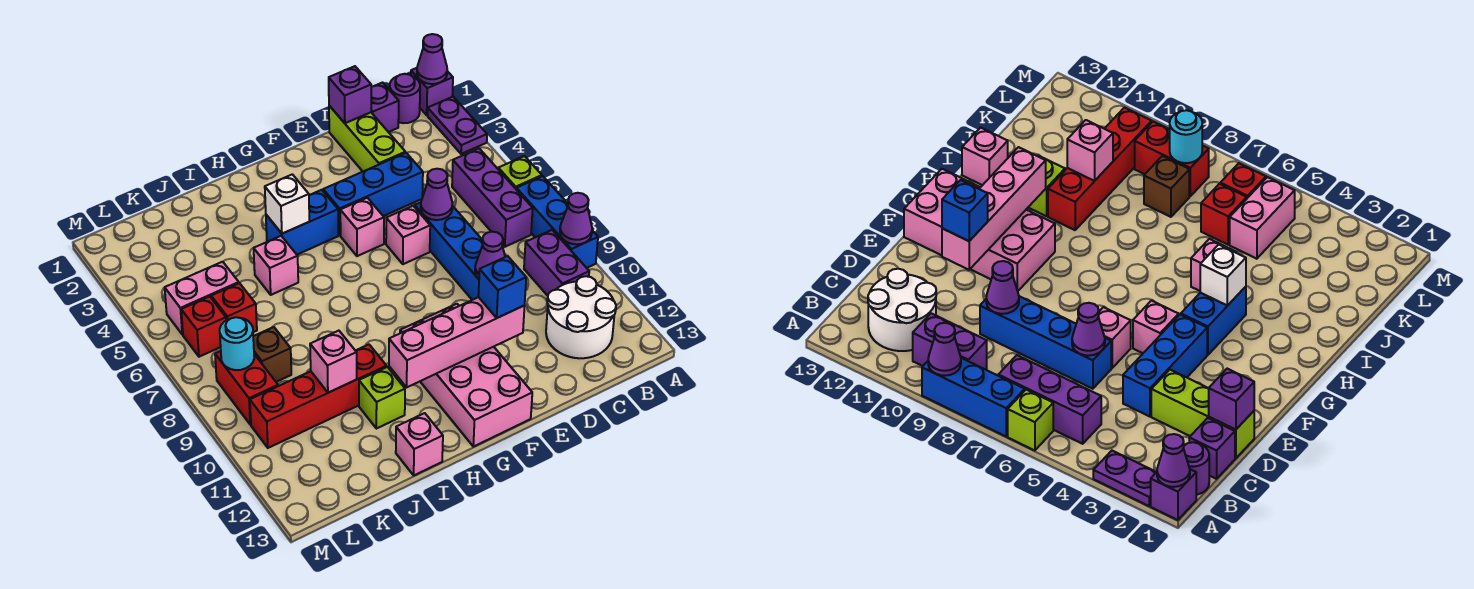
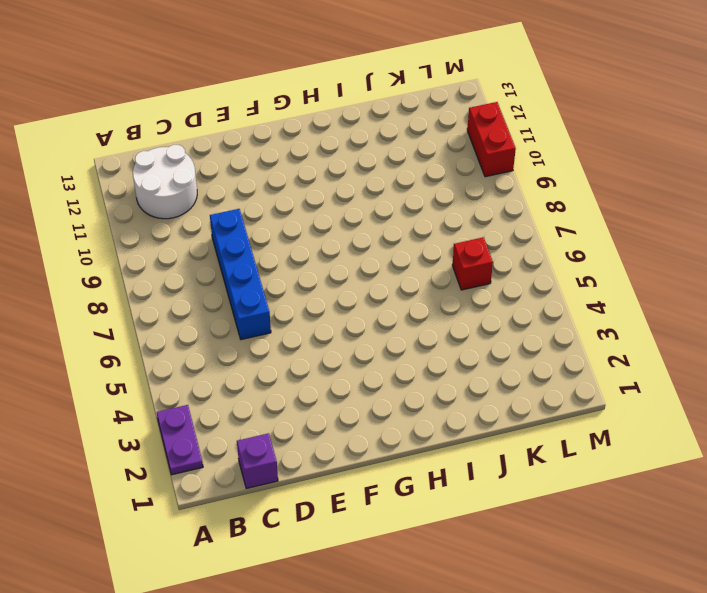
red 1x2 brick [467,102,516,177] -> red 1x2 brick moved to [215,351,278,425]
none -> purple 1x1 brick [411,68,453,115]
none -> lime 1x1 brick [498,156,542,189]
none -> blue 1x3 brick [516,176,598,268]
none -> purple 1x1 round brick [390,74,420,123]

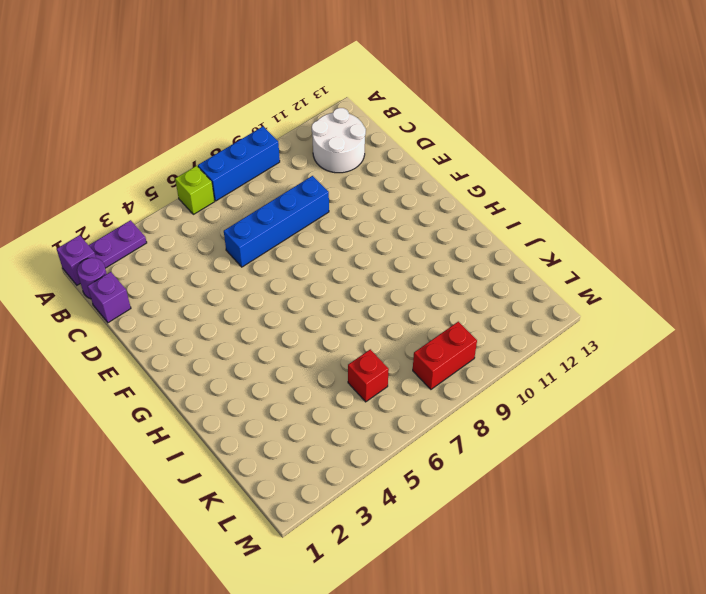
none -> purple 1x3 brick [452,148,533,247]
none -> purple 1x2 brick [524,230,589,296]
none -> lime 1x3 brick [329,106,405,171]
none -> blue 1x3 brick [323,153,423,235]

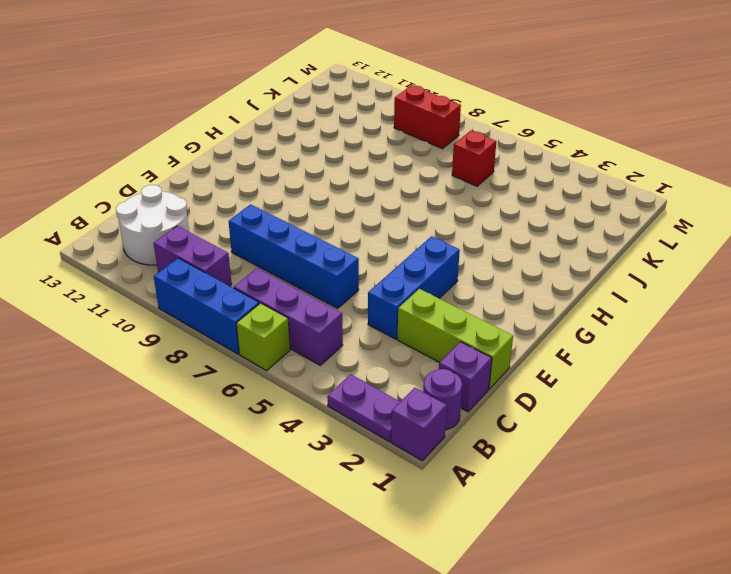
none -> pink 1x1 brick [386,206,430,264]
none -> pink 1x1 brick [340,198,384,256]
none -> pink 2x4 brick [400,304,532,447]
none -> blue 1x2 brick [266,190,338,254]

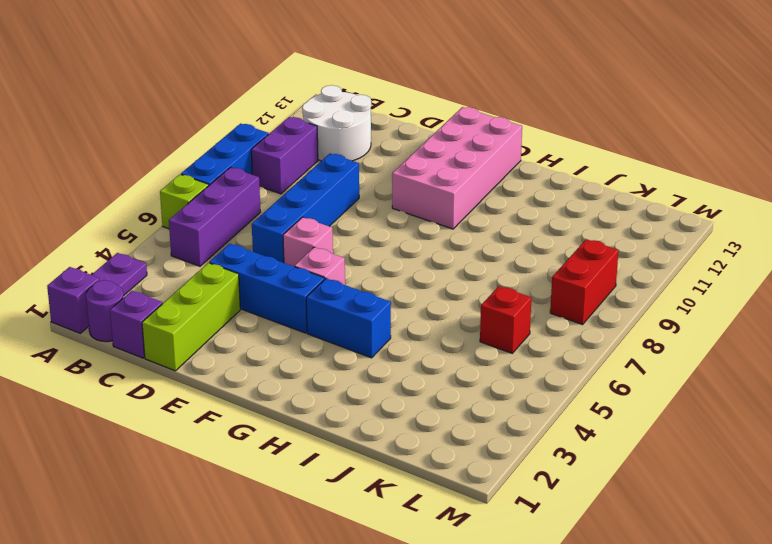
none -> pink 1x1 brick [254,236,298,295]
none -> red 1x4 brick [250,345,387,448]
none -> lime 1x1 brick [359,367,405,429]
none -> pink 1x1 brick [396,413,443,475]

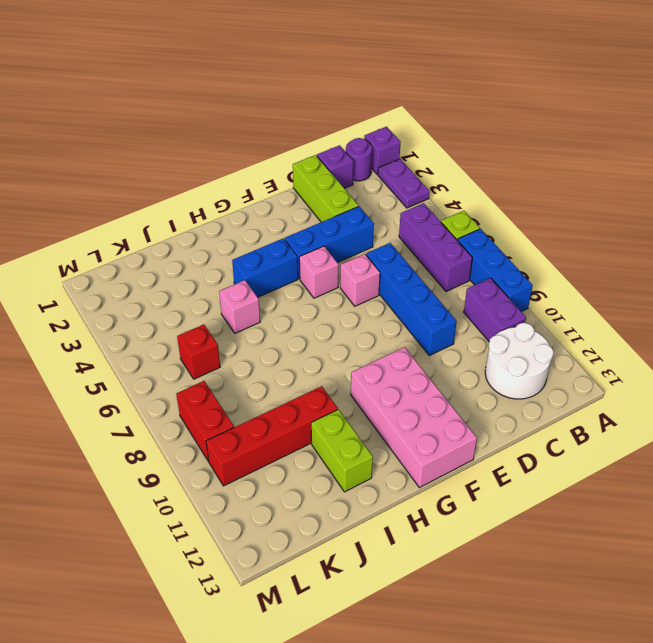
lime 1x2 brick [311,409,373,492] -> lime 1x1 brick [359,367,405,429]
none -> pink 1x1 brick [396,413,443,475]
none -> pink 1x2 brick [165,262,239,335]
none -> brown 1x1 brick [253,327,291,382]
none -> red 1x1 brick [181,296,226,357]

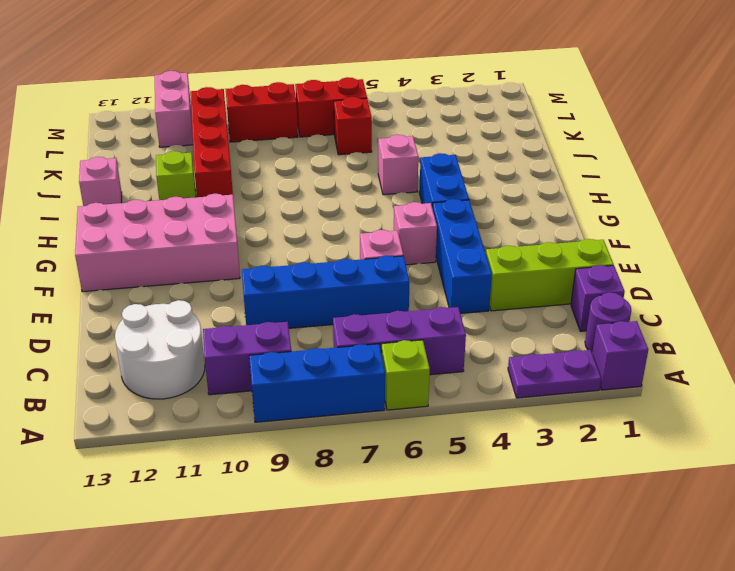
red 1x2 brick [295,77,367,137] -> red 1x1 brick [181,296,226,357]
pink 1x2 brick [155,71,193,147] -> pink 1x2 brick moved to [165,262,239,335]
none -> brown 1x1 brick [253,327,291,382]
none -> purple 1x1 cone [417,34,447,84]
none -> purple 1x1 cone [560,193,592,244]
none -> purple 1x1 brick [329,66,371,123]

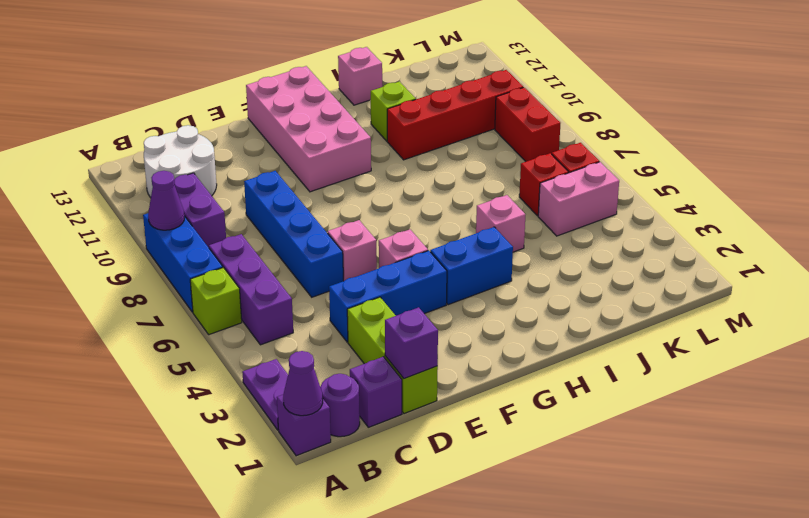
none -> brown 1x1 brick [253,327,291,382]
none -> purple 1x1 cone [421,169,453,220]
none -> purple 1x1 cone [475,232,505,279]
none -> pink 1x4 brick [389,297,525,387]

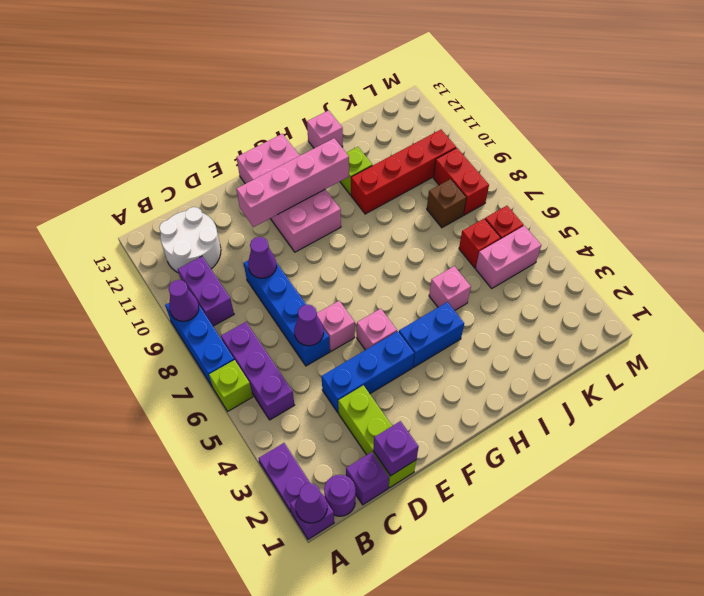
none -> white 1x1 brick [265,174,309,234]
none -> pink 1x1 brick [310,331,357,393]
none -> cyan 1x1 round brick [220,317,254,370]
none -> blue 1x1 brick [478,256,526,318]

